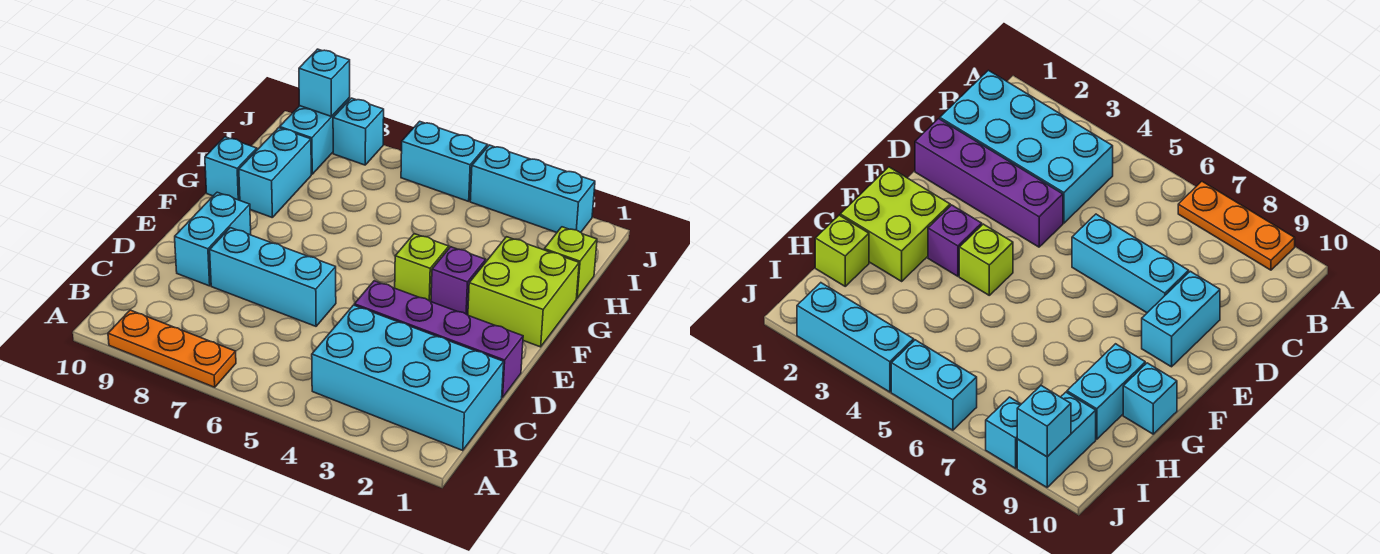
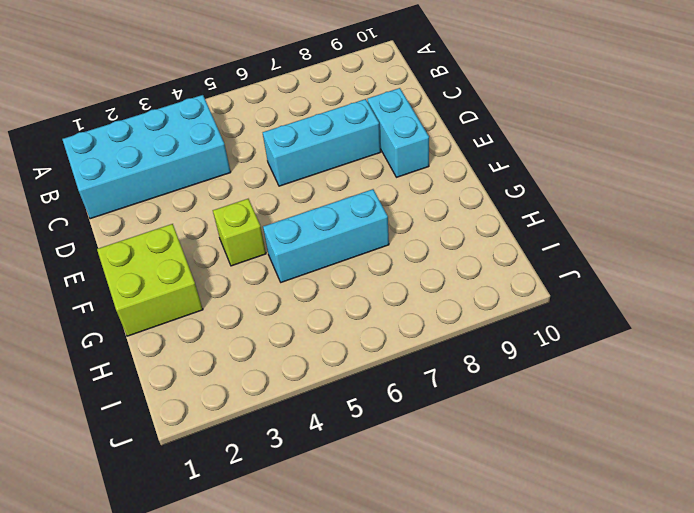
cyan 1x3 brick [263,189,389,282] -> cyan 1x3 brick moved to [470,145,595,233]
none -> orange 1x3 plate [108,310,236,387]
none -> purple 1x4 brick [354,281,523,398]
none -> purple 1x1 brick [431,247,486,315]

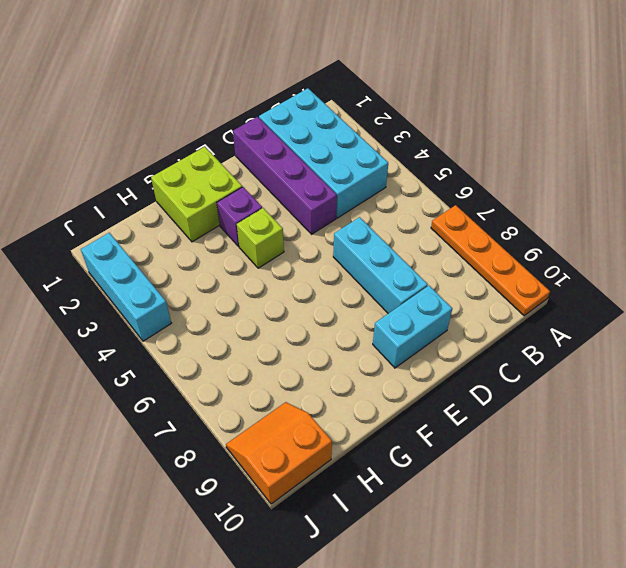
orange 1x4 plate [431,205,550,316] -> orange 1x3 plate [108,310,236,387]
orange 2x2 slope [226,402,332,504] -> cyan 1x2 brick [280,98,350,174]
none -> cyan 1x2 brick [239,128,311,217]
none -> cyan 1x1 brick [205,137,257,200]
none -> lime 1x1 brick [544,227,597,298]

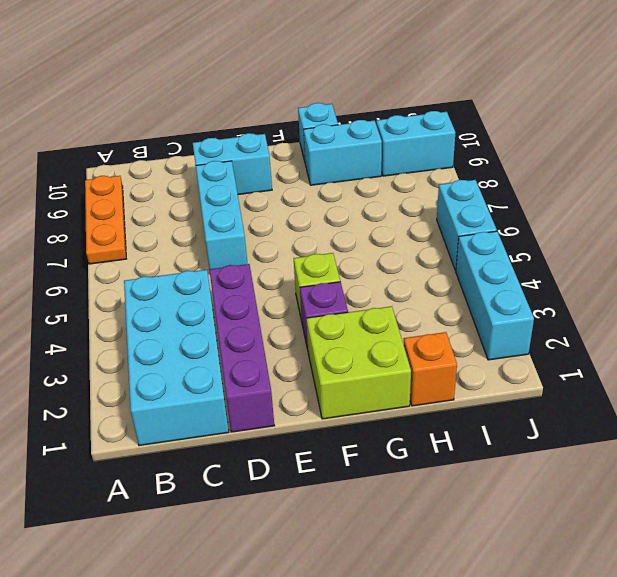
orange 1x1 brick [404,332,457,406] -> lime 1x1 brick [544,227,597,298]
none -> cyan 1x1 brick [333,98,384,165]
none -> cyan 1x1 brick [299,49,350,117]

